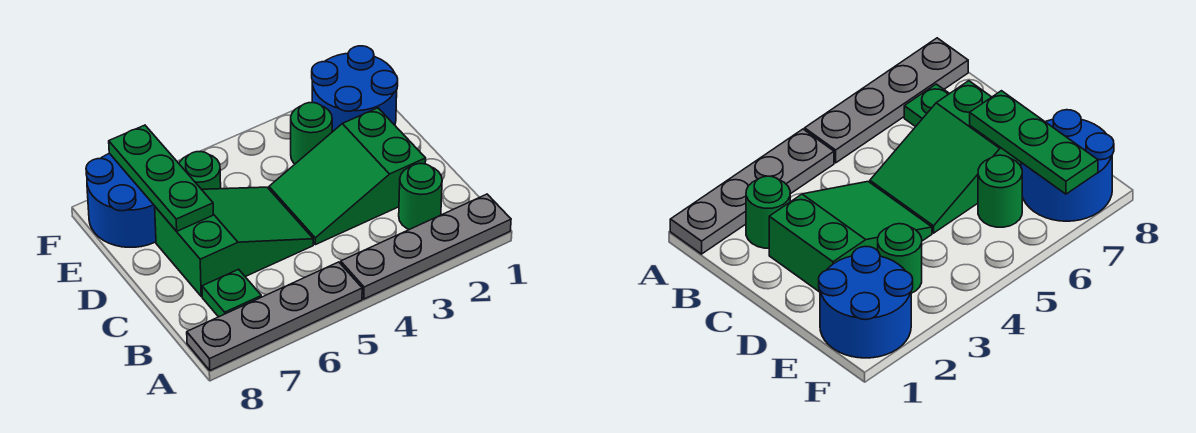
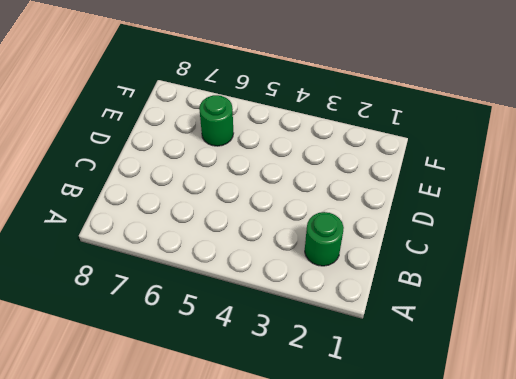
none -> grey 1x4 plate [341,194,511,299]
none -> grey 1x4 plate [187,262,362,370]

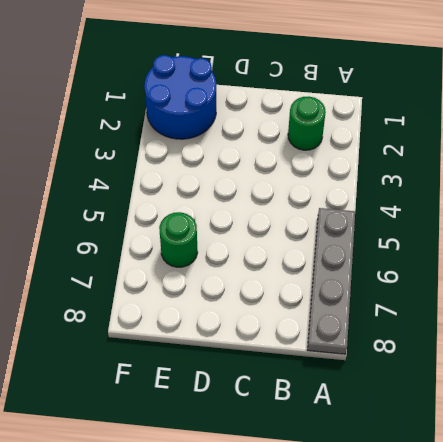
none -> grey 1x4 plate [341,194,511,299]
none -> green 1x1 plate [202,269,261,317]

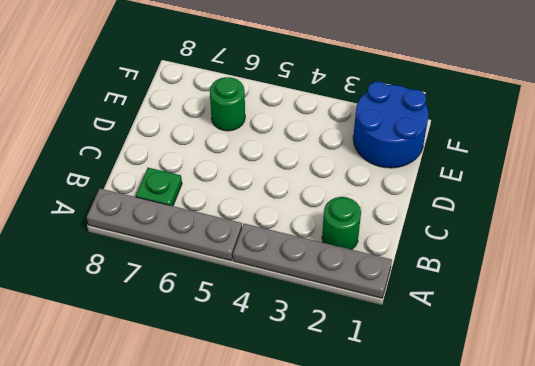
none -> green 2x3 slope [269,108,426,245]
none -> green 2x3 slope [155,187,313,296]

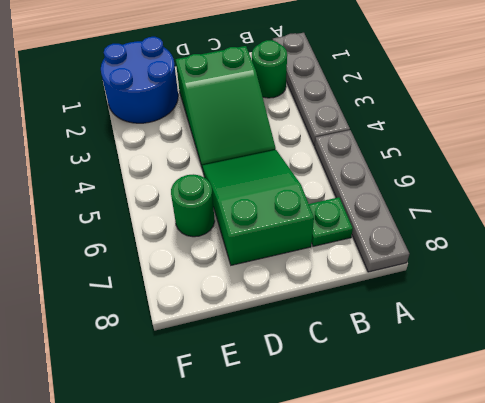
none -> green 1x1 round brick [291,103,332,164]
none -> blue 2x2 round brick [86,153,156,247]

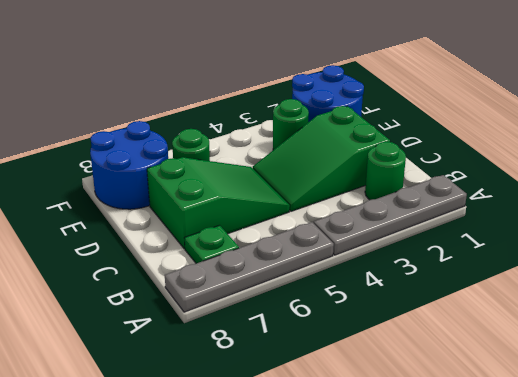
none -> green 1x3 plate [109,125,213,231]

